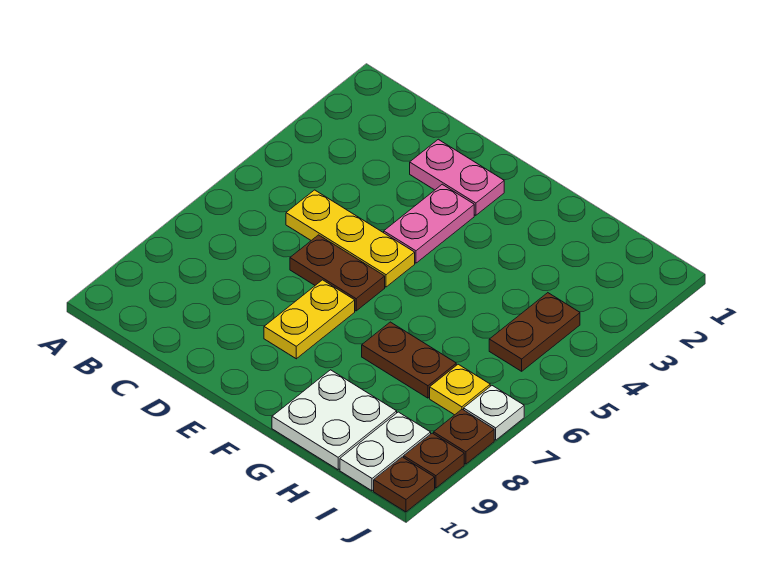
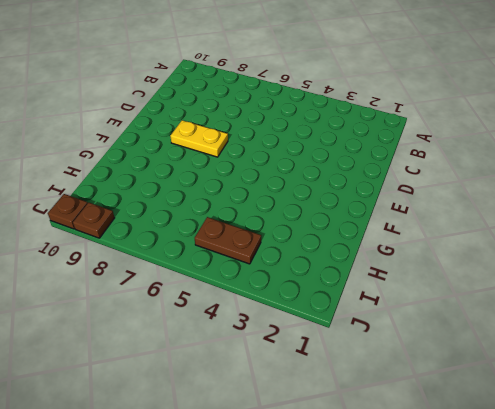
none -> yellow 1x3 plate [286,190,415,287]
none -> pink 1x2 plate [410,139,504,215]
none -> brown 1x2 plate [290,235,385,311]

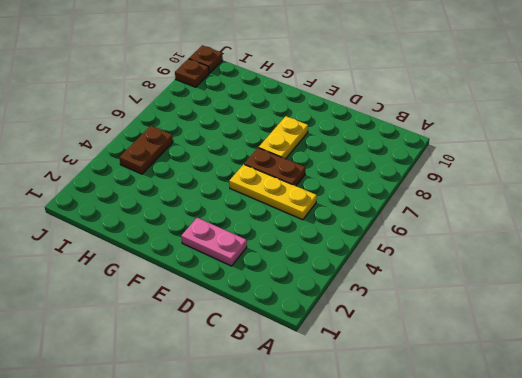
none -> pink 1x2 plate [384,184,474,263]
none -> brown 1x2 plate [362,322,456,398]
none -> white 2x2 plate [272,370,397,470]

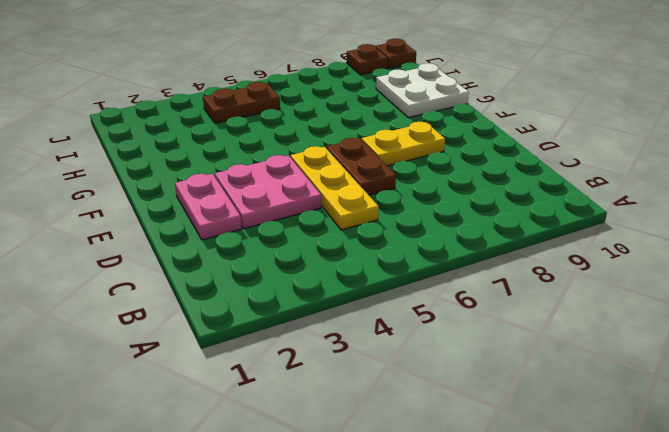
pink 2x2 plate [215,155,321,229] -> pink 1x2 plate [384,184,474,263]
none -> brown 1x2 plate [362,322,456,398]
none -> yellow 1x1 plate [430,364,490,415]
none -> white 1x2 plate [340,412,431,491]

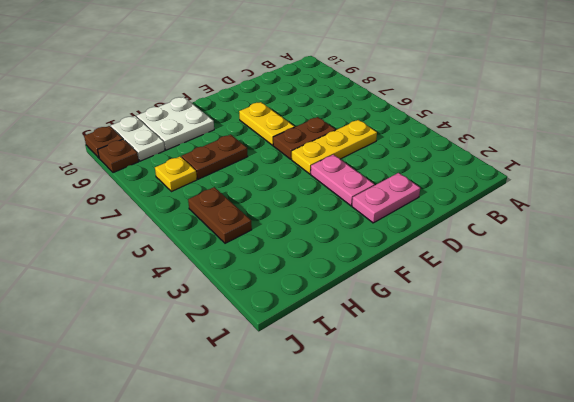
none -> white 1x1 plate [464,386,524,440]
none -> brown 1x1 plate [434,409,494,464]

